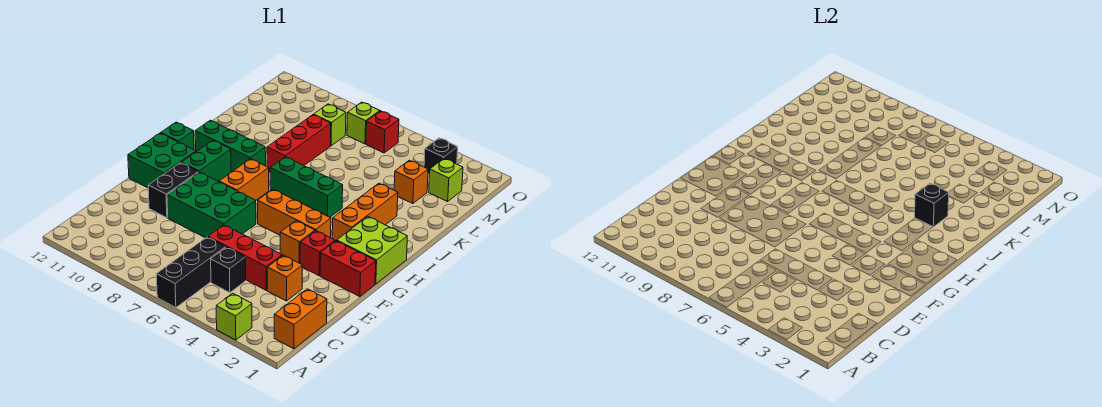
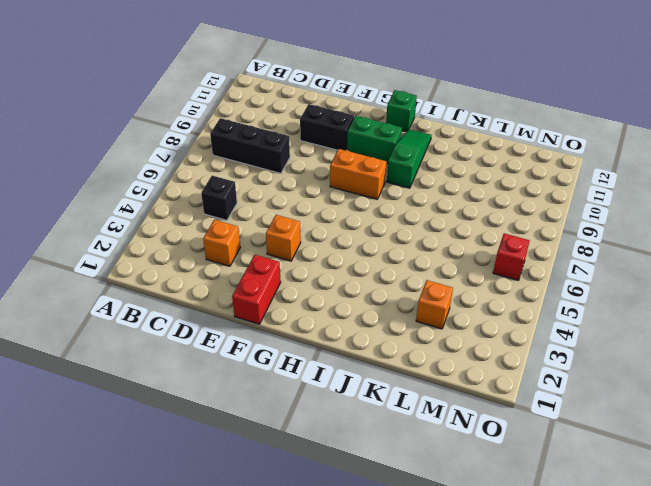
black 1x3 brick [210,118,290,173] -> black 1x3 brick moved to [156,237,226,308]
green 1x3 slope [387,129,431,188] -> green 1x3 brick [195,120,266,172]
none -> lime 1x1 brick [216,293,252,340]
none -> orange 1x2 brick [274,289,327,349]
none -> red 1x3 brick [208,225,282,290]

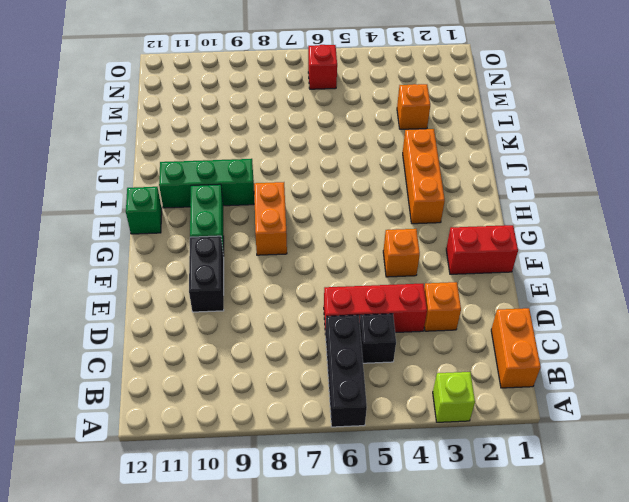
none -> green 2x3 brick [167,172,256,238]
none -> red 1x1 brick [300,231,335,276]
none -> green 2x2 brick [128,133,196,188]

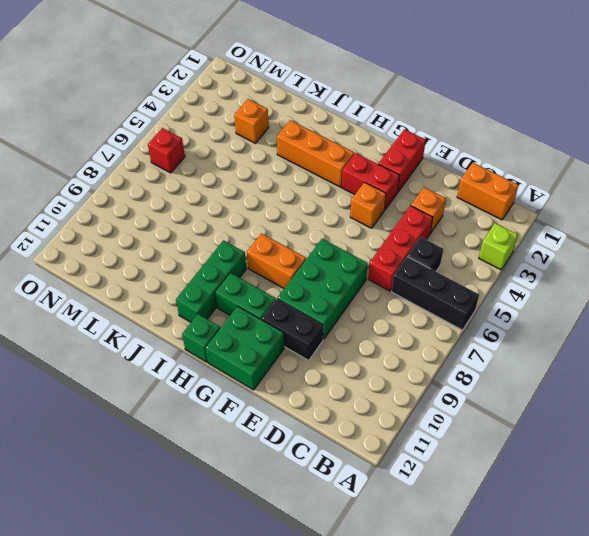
red 1x2 brick [342,153,399,210] -> red 1x1 brick [300,231,335,276]
none -> lime 2x2 brick [337,217,407,284]
none -> orange 1x3 brick [258,189,331,238]
none -> green 1x3 brick [270,157,343,217]

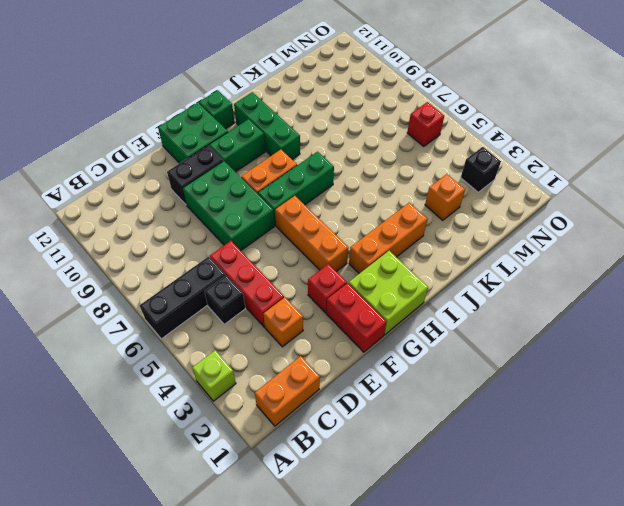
green 1x3 brick [258,152,334,226] -> green 1x3 brick turned to [270,157,343,217]
none -> orange 1x1 brick [280,221,315,263]
none -> red 1x3 brick [267,115,331,172]
none -> lime 1x1 brick [429,159,463,202]

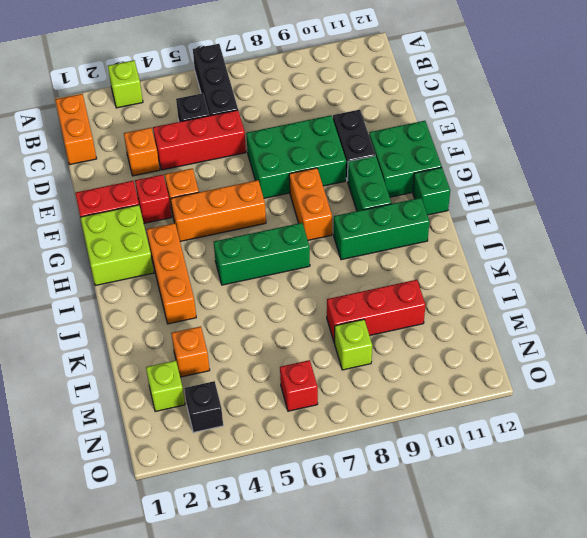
red 1x3 brick [327,280,425,343] -> red 1x3 brick turned to [267,115,331,172]
none -> lime 1x1 brick [347,102,380,144]
none -> black 1x1 brick [915,183,949,227]

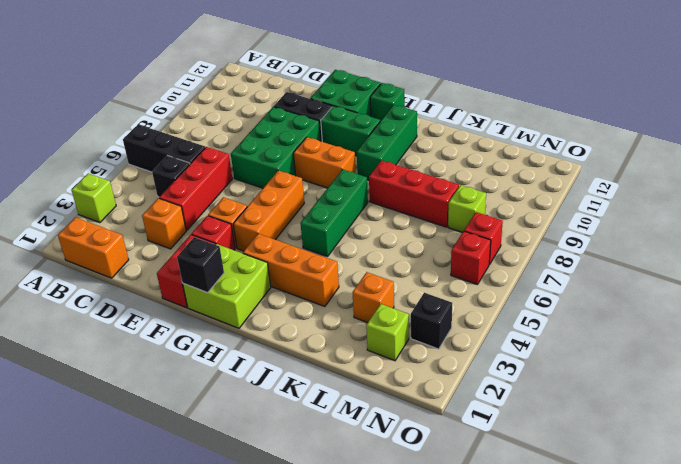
black 1x1 brick [177,237,224,293] -> black 1x1 brick moved to [915,183,949,227]
red 1x1 brick [464,212,503,264] -> lime 1x1 brick [347,102,380,144]

